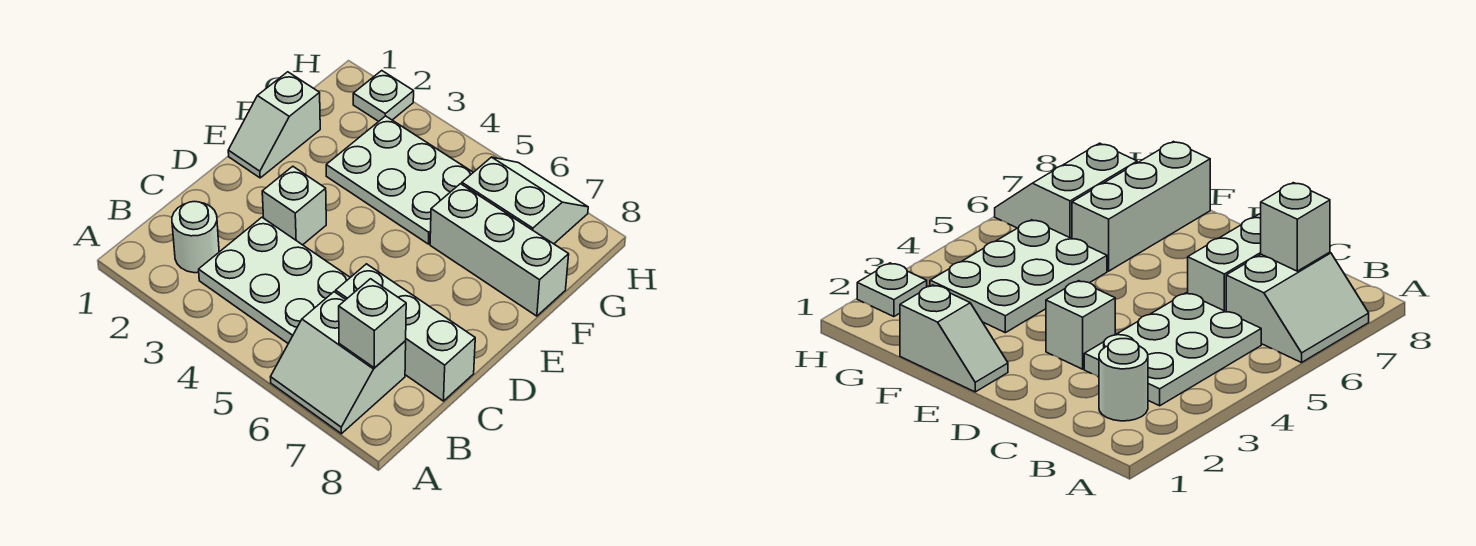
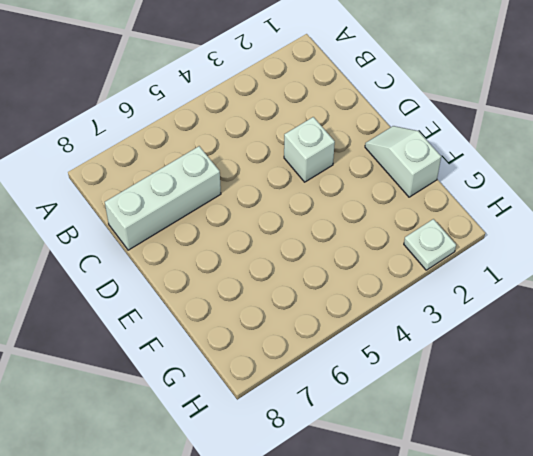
none -> white 2x2 slope [271,292,406,434]
none -> white 1x1 round brick [172,202,219,273]

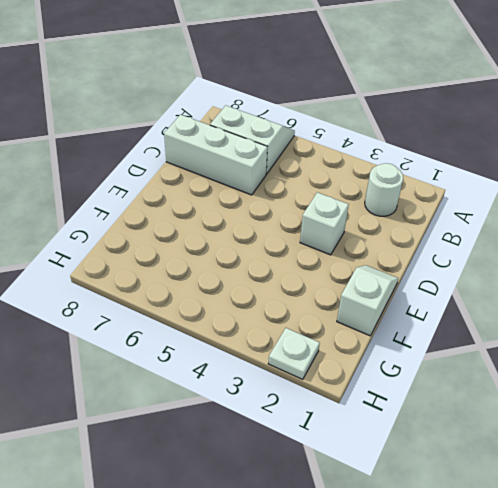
none -> white 2x3 plate [199,217,350,344]
none -> white 2x3 plate [326,116,473,244]

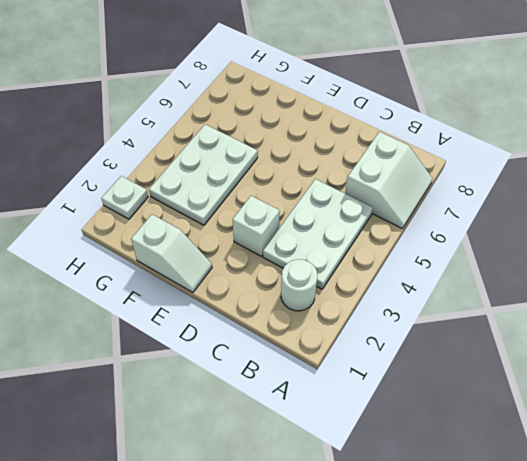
none -> white 1x3 brick [336,264,475,401]
none -> white 1x3 brick [430,184,569,316]

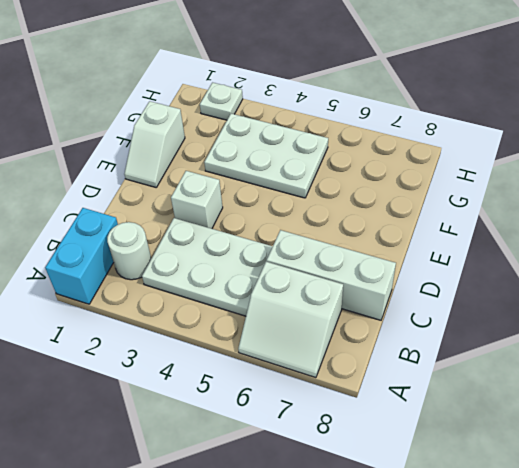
cyan 1x2 brick [45,208,118,304] -> none
none -> white 1x3 brick [430,184,569,316]
none -> white 2x2 slope [462,157,588,244]

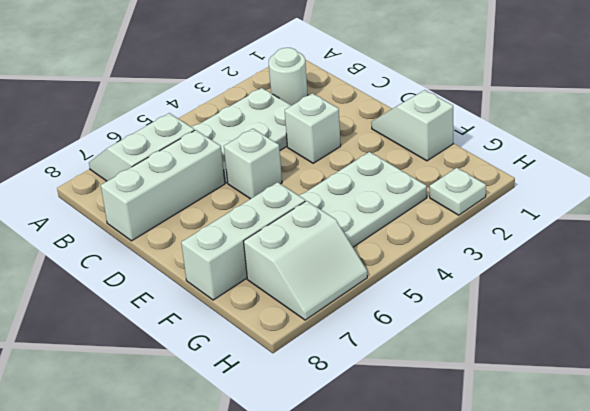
white 1x1 brick [224,129,282,199] -> white 1x1 brick moved to [339,279,406,368]

